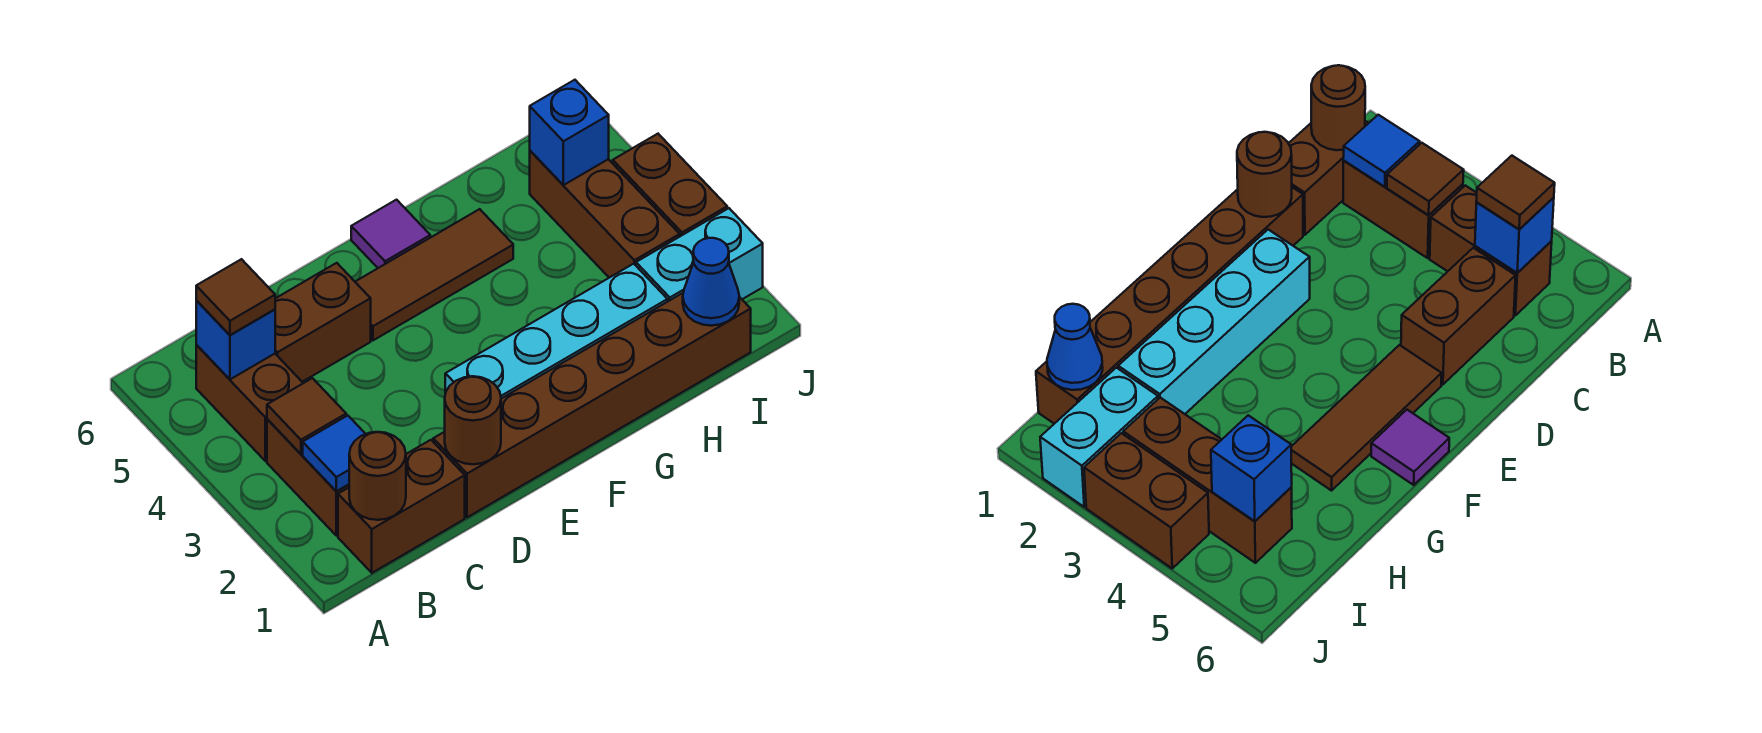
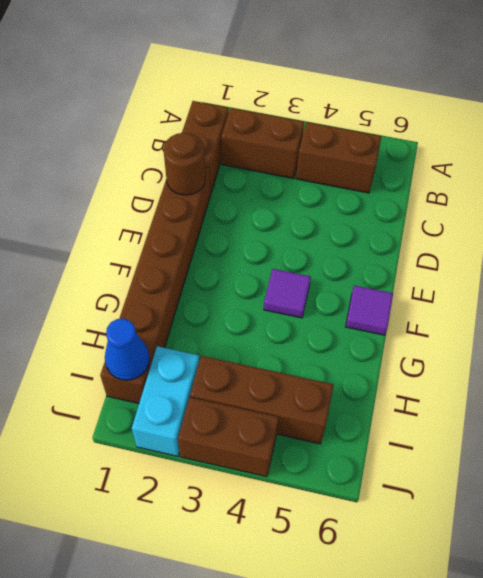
purple 1x1 tile [264,269,311,318] -> none
none -> brown 1x2 brick [275,263,371,382]
none -> cyan 1x4 brick [445,264,668,399]
none -> brown 1x3 tile [355,209,513,340]

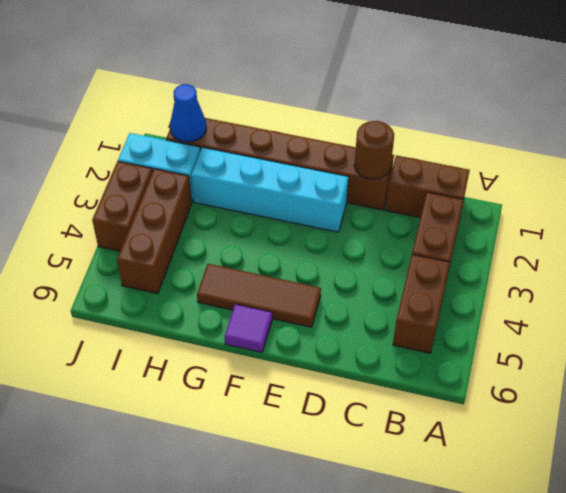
none -> brown 1x2 brick [275,263,371,382]
none -> brown 1x1 round brick [349,432,406,520]
none -> blue 1x1 tile [303,416,365,491]

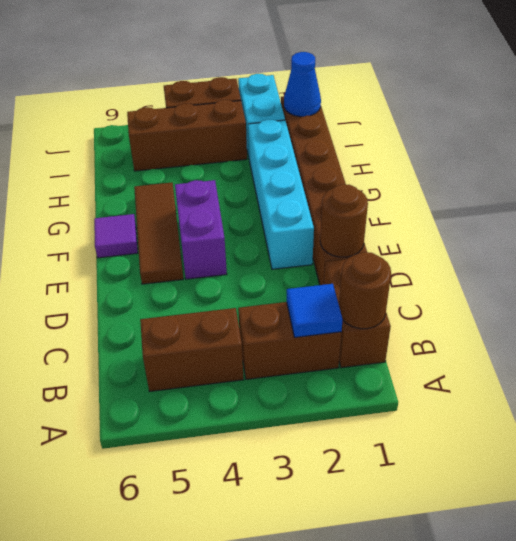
purple 1x2 brick [175,180,227,279] -> none
none -> brown 1x2 brick [275,263,371,382]
none -> brown 1x1 tile [267,378,346,454]
none -> blue 1x1 brick [196,301,275,379]

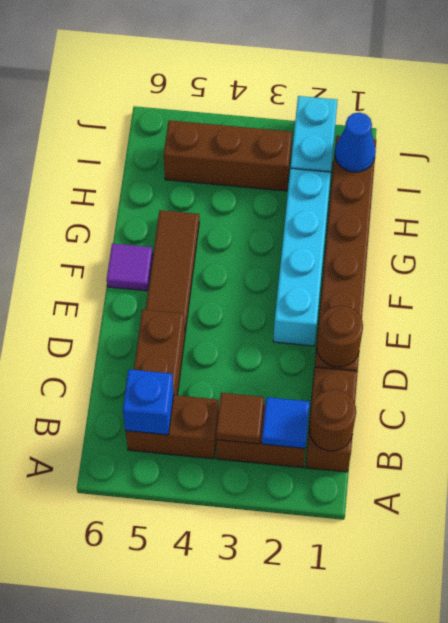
none -> brown 1x2 brick [613,134,727,236]
none -> blue 1x1 brick [530,80,609,185]
none -> brown 1x1 tile [196,259,275,335]

